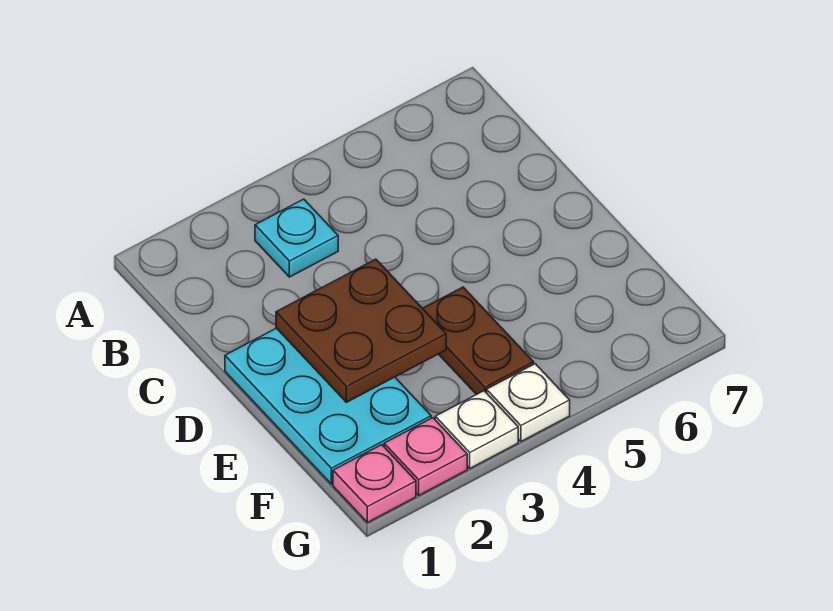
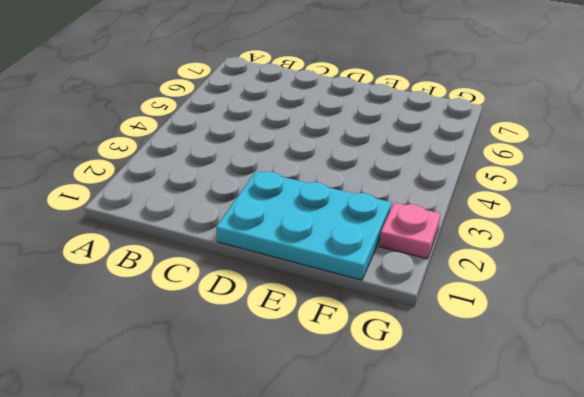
none -> cyan 1x1 plate [255,199,338,277]
none -> brown 1x2 plate [423,287,534,395]

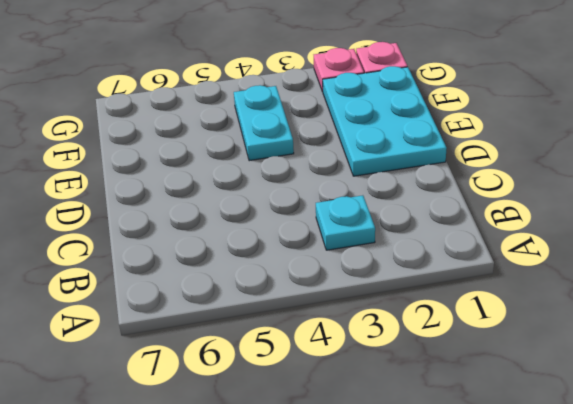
cyan 1x2 plate [234,85,294,161] -> brown 1x2 plate [423,287,534,395]
none -> white 1x1 plate [435,391,518,468]
none -> white 1x1 plate [487,364,570,441]

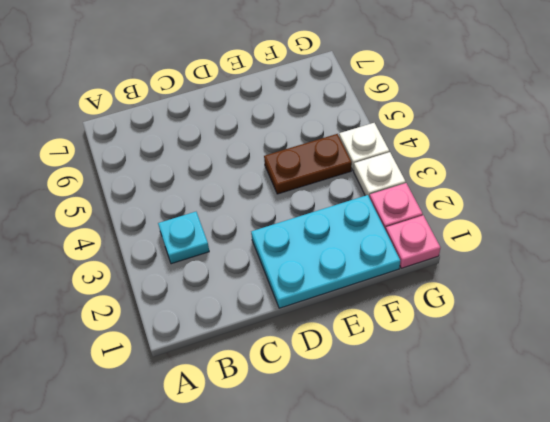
none -> brown 2x2 plate [276,259,446,402]

